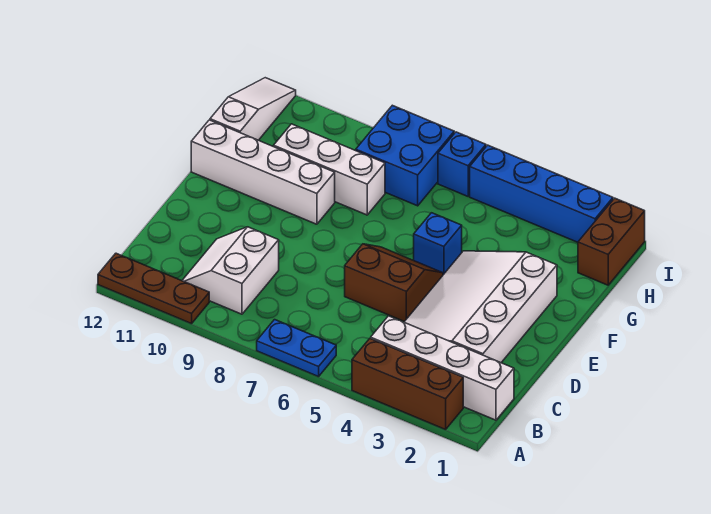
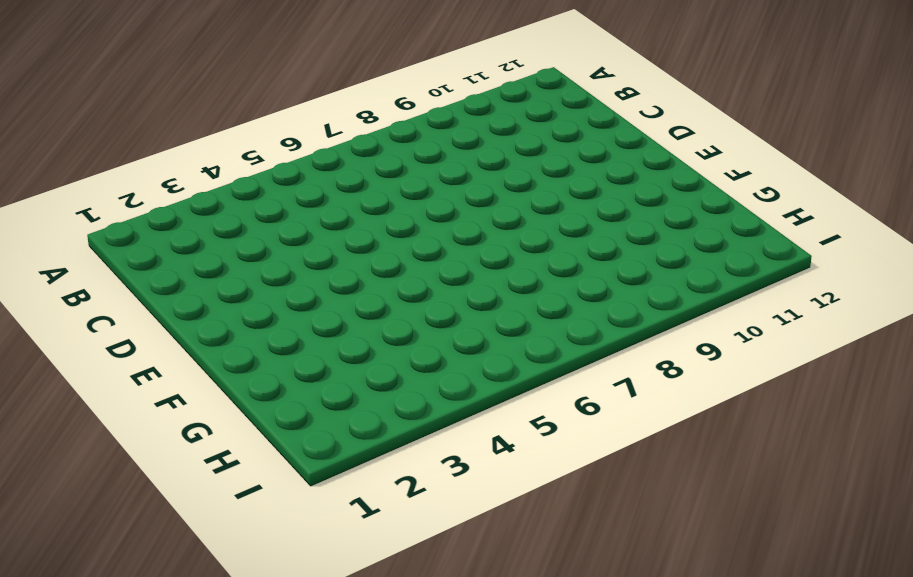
none -> brown 1x3 brick [352,338,463,429]
none -> blue 1x2 plate [257,320,336,377]
none -> brown 1x3 plate [98,253,209,324]

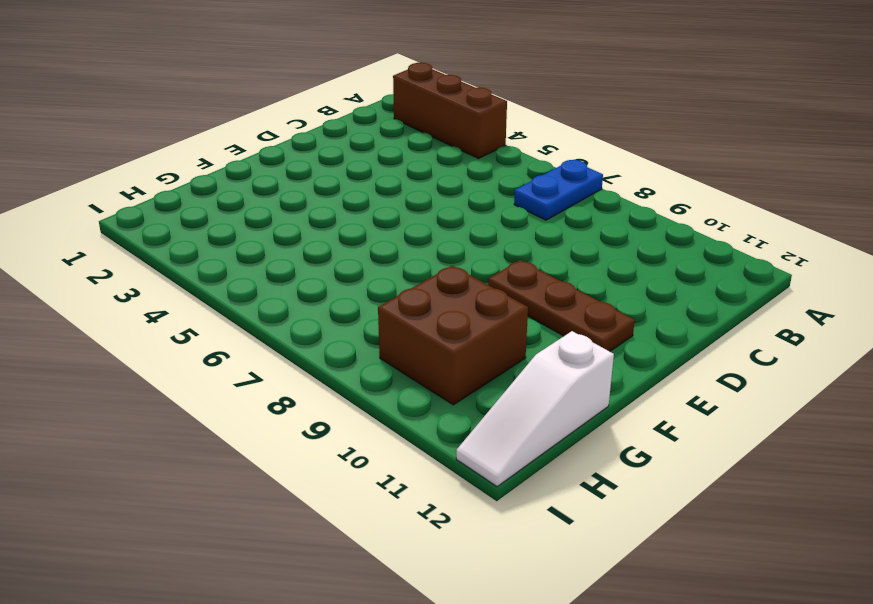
blue 1x2 plate [514,160,603,220] -> blue 1x2 plate turned to [257,320,336,377]
brown 1x3 plate [488,260,635,351] -> brown 1x3 plate moved to [98,253,209,324]
brown 2x2 brick [378,266,528,405] -> white 1x3 brick [274,124,385,215]
none -> white 1x4 brick [371,316,514,420]
none -> white 2x2 slope [182,227,279,314]
none -> white 3x4 slope [405,251,557,363]

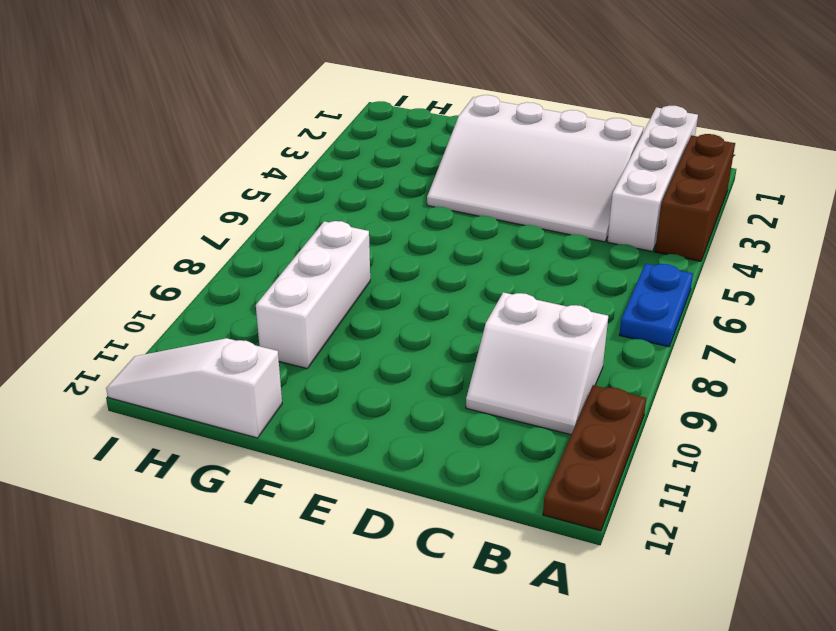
none -> brown 2x2 slope [345,244,443,322]
none -> blue 1x1 brick [414,213,462,275]
none -> white 1x4 brick [191,120,335,224]

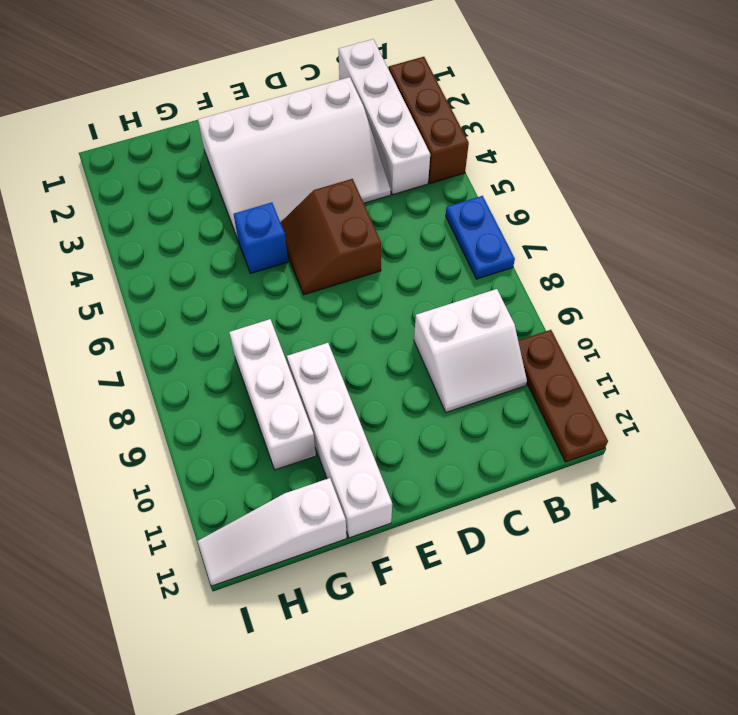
none -> brown 1x2 brick [578,198,645,285]
none -> blue 2x2 brick [356,105,454,206]
none -> blue 1x4 brick [470,145,613,242]

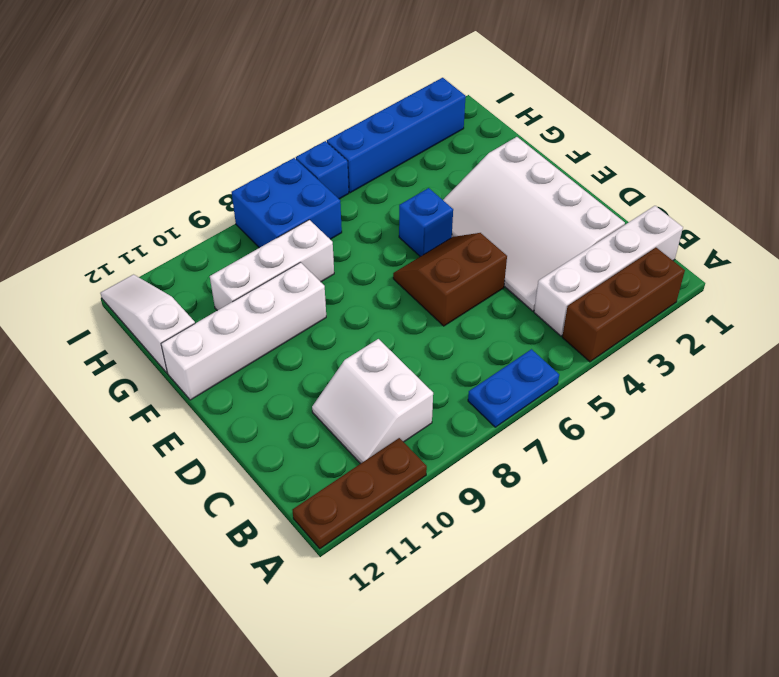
none -> brown 1x2 brick [578,198,645,285]

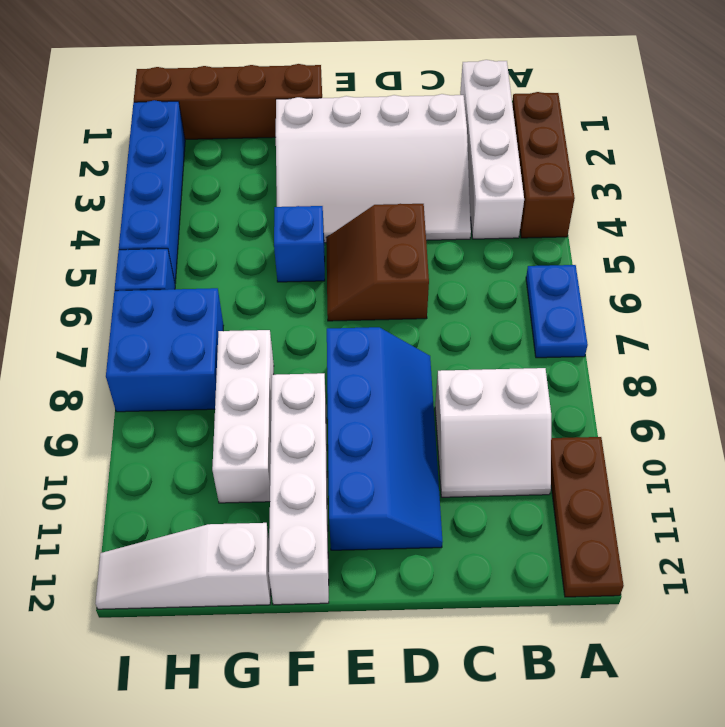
blue 2x4 slope [327,327,443,550] -> none
brown 1x4 brick [134,64,322,139] -> brown 1x2 brick [578,198,645,285]

